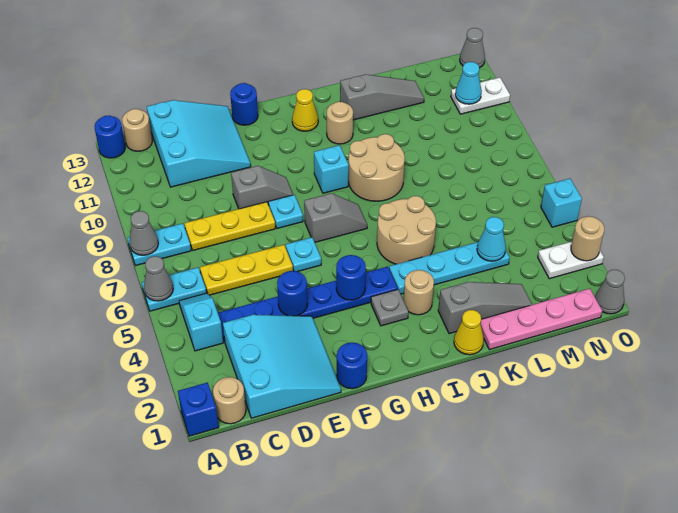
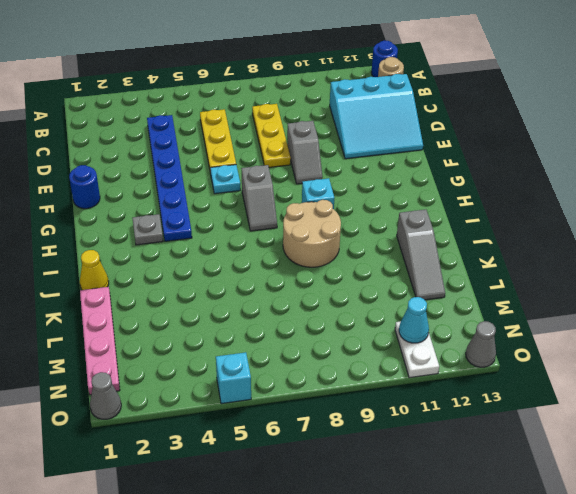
none -> blue 1x1 brick [178,383,219,436]
none -> cyan 1x2 plate [142,268,206,311]
none -> cyan 1x2 plate [127,223,191,266]
none -> tan 1x1 round brick [213,377,246,424]

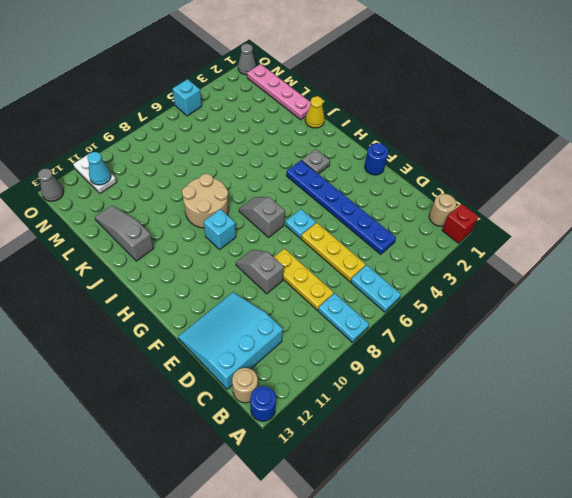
red 1x1 brick [442,204,479,243] -> blue 1x1 brick [178,383,219,436]
none -> cyan 1x2 slope [179,293,223,351]
none -> cyan 3x3 slope [223,315,341,418]
none -> cyan 1x1 plate [268,195,303,228]
none -> blue 1x1 round brick [230,83,258,125]

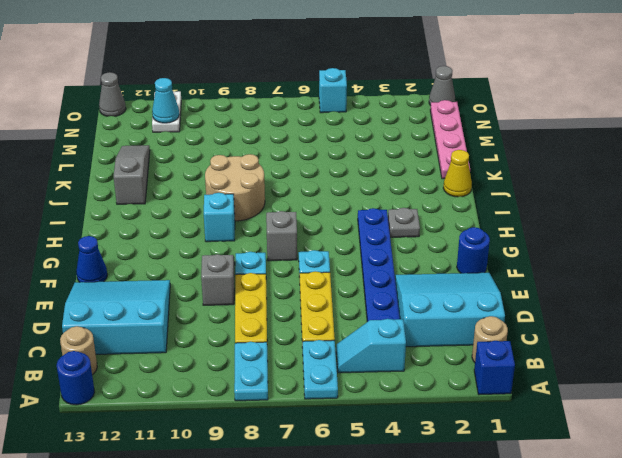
blue 1x1 cone [76,236,107,282] -> blue 1x1 round brick [230,83,258,125]
none -> yellow 1x1 cone [292,89,318,131]
none -> tan 1x1 round brick [404,270,434,315]
none -> cyan 1x4 plate [389,242,510,294]
none -> tan 2x2 round brick [377,196,436,264]

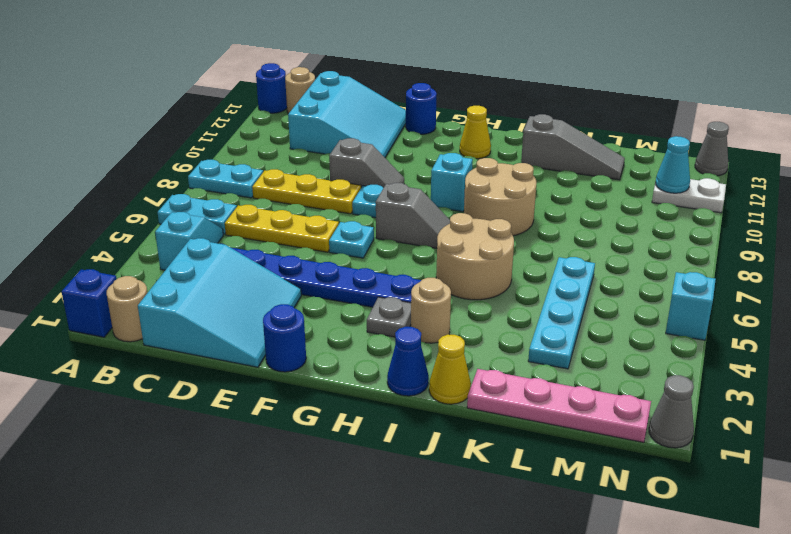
blue 1x1 cone [387,327,429,396] -> none
cyan 1x4 plate [528,257,595,369] -> cyan 1x4 plate turned to [389,242,510,294]
none -> tan 1x1 round brick [327,102,353,144]
none -> grey 1x3 slope [438,282,532,334]
none -> white 1x2 plate [538,242,604,279]
none -> grey 1x1 cone [144,256,173,301]

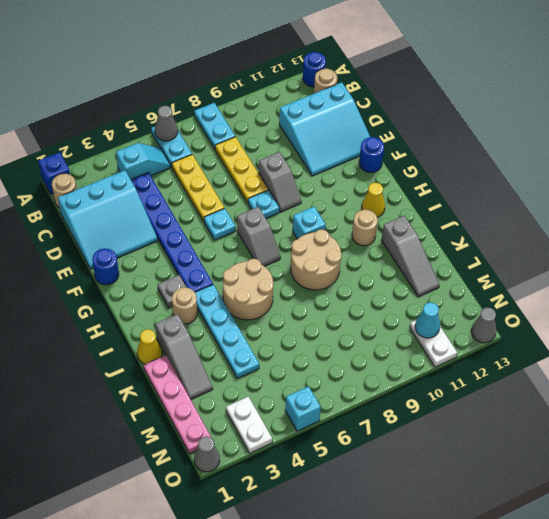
none -> grey 1x1 cone [130,211,158,255]
none -> blue 1x1 round brick [277,271,308,316]
none -> blue 1x1 round brick [336,255,366,300]
none -> cyan 1x1 cone [477,217,506,261]

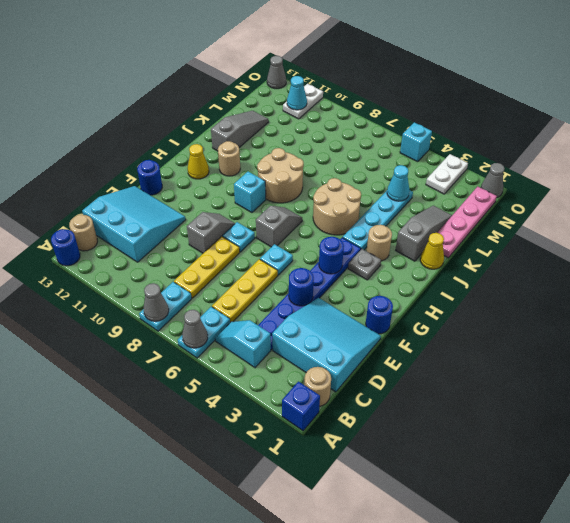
none -> tan 1x1 round brick [571,216,604,261]

